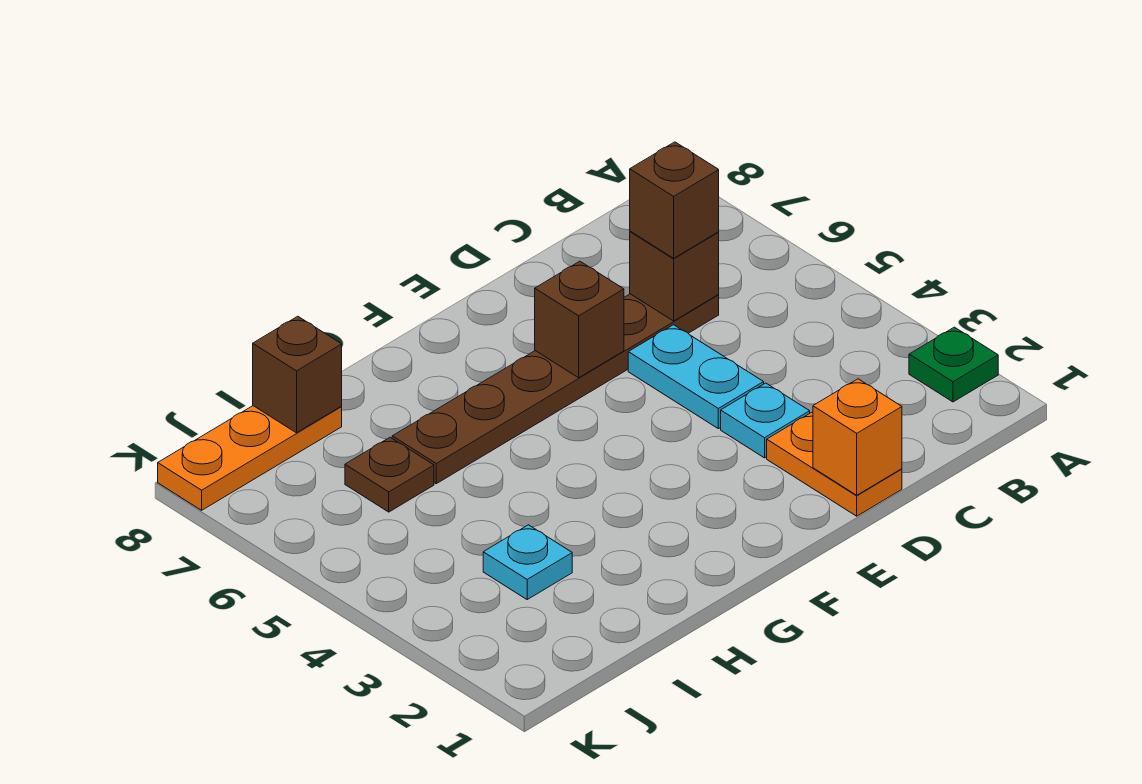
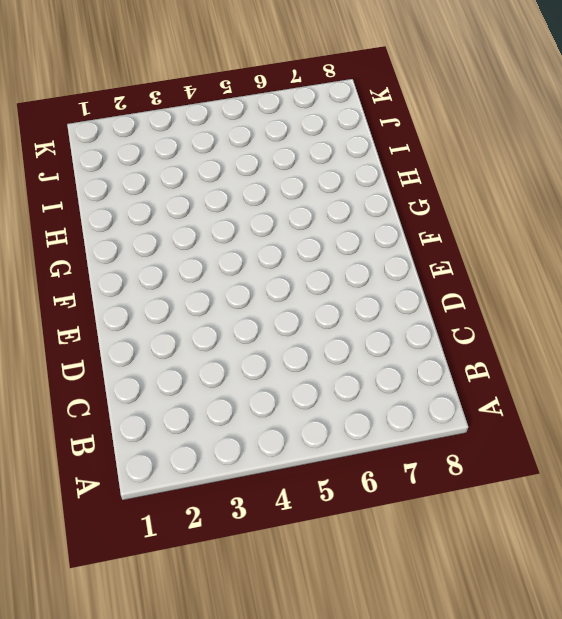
none -> green 1x1 plate [909,327,998,402]
none -> brown 1x6 plate [392,294,719,484]
none -> orange 1x2 plate [767,412,902,516]

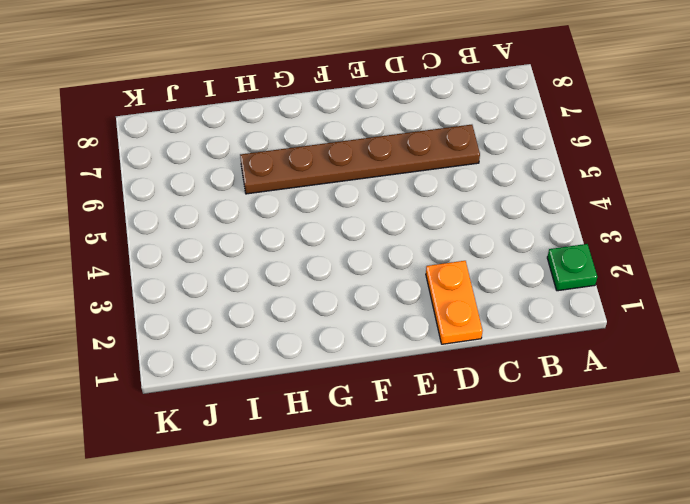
none -> cyan 1x1 plate [721,383,810,458]
none -> cyan 1x2 plate [628,325,764,429]
none -> cyan 1x1 plate [483,525,572,599]

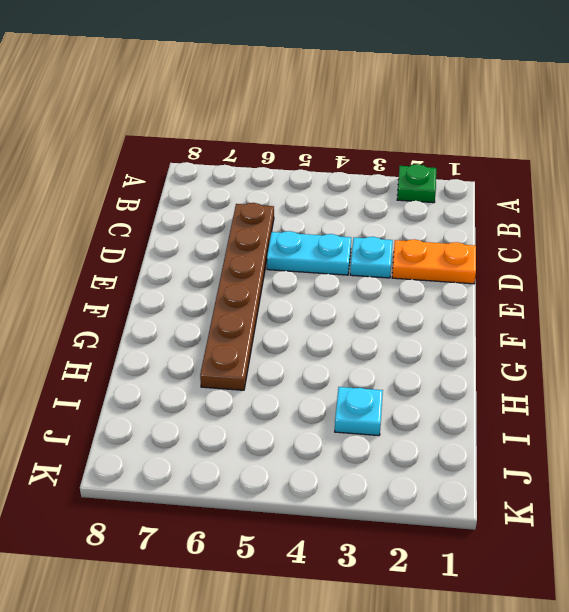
none -> brown 1x1 plate [345,437,434,512]
none -> orange 1x3 plate [158,406,342,510]
none -> brown 1x1 brick [630,231,719,321]

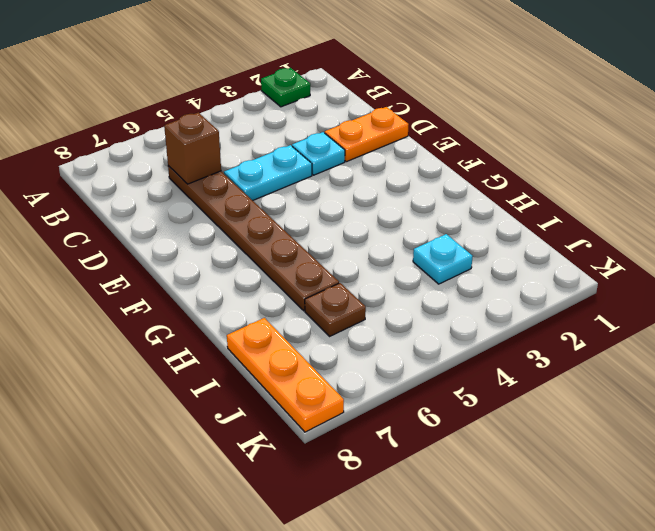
none -> orange 1x1 brick [813,379,902,495]
none -> brown 1x1 brick [535,261,624,378]
none -> brown 1x1 brick [253,316,342,433]

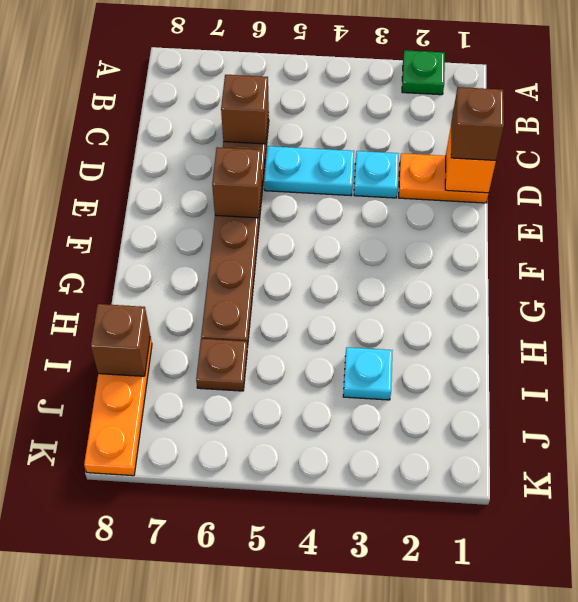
brown 1x1 brick [451,87,504,160] -> brown 1x1 brick moved to [630,142,719,258]

